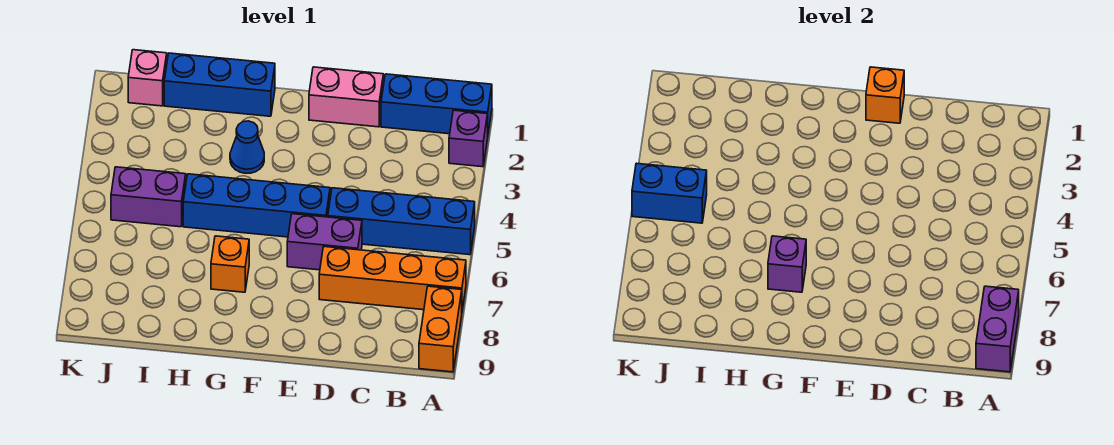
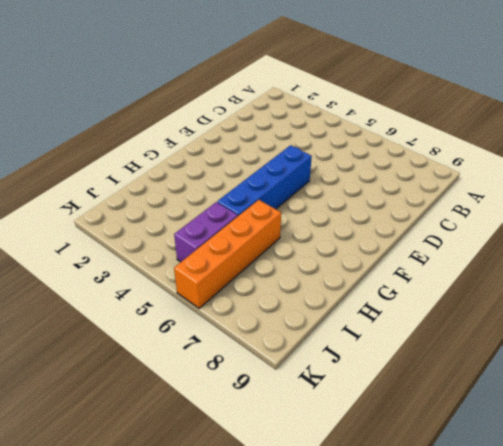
orange 1x4 brick [174,200,281,308] -> orange 1x4 brick moved to [319,247,466,310]
none -> blue 1x3 brick [381,74,492,134]
none -> purple 1x1 brick [449,110,488,167]
none -> blue 1x4 brick [328,188,475,255]

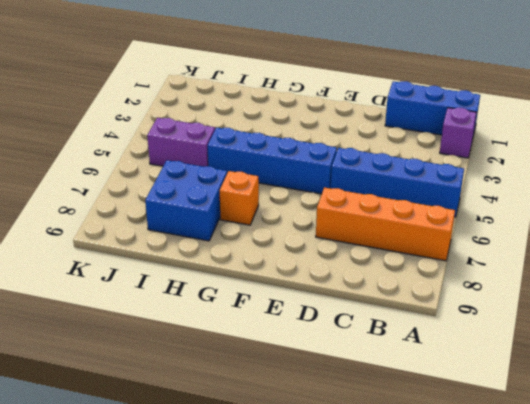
blue 2x2 brick [145,160,227,241] -> none
none -> orange 1x2 brick [419,286,462,372]
none -> pink 1x2 brick [309,67,383,127]
none -> purple 1x2 brick [287,214,362,270]

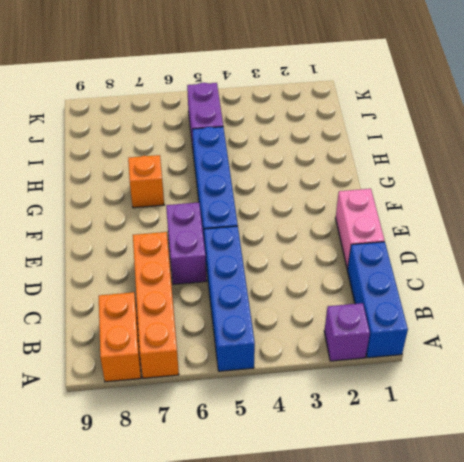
orange 1x2 brick [99,292,141,382] -> orange 1x2 brick turned to [419,286,462,372]
none -> blue 1x3 brick [164,53,275,116]
none -> blue 1x1 cone [230,121,264,173]
none -> pink 1x1 brick [128,50,167,106]

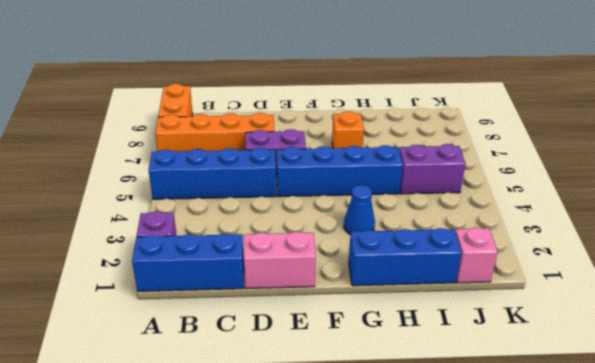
none -> purple 1x2 brick [976,286,1019,372]
none -> orange 1x1 brick [866,67,904,123]
none -> purple 1x1 brick [768,236,806,292]

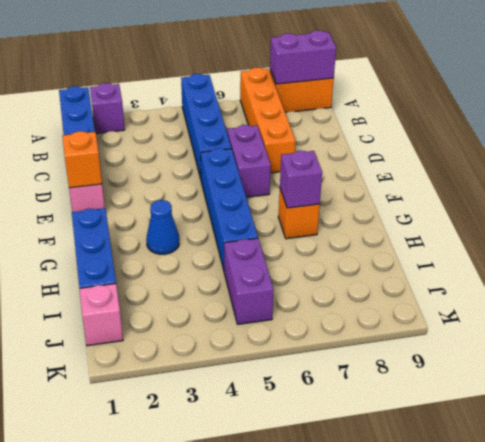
none -> blue 1x2 brick [632,163,707,223]

